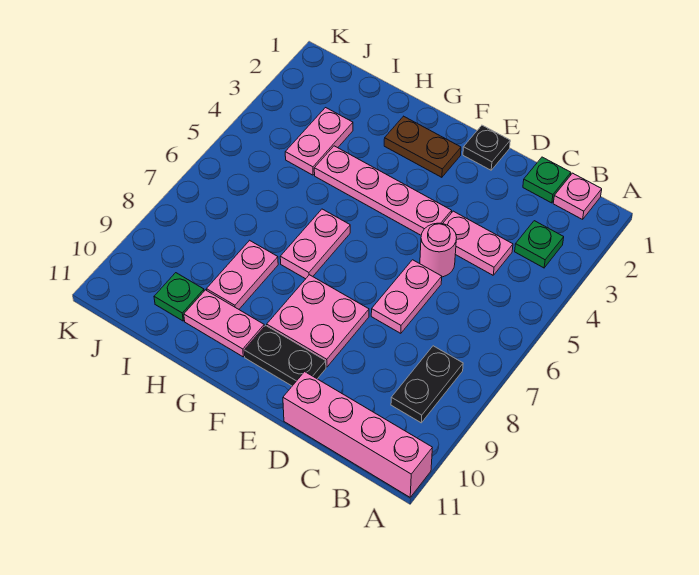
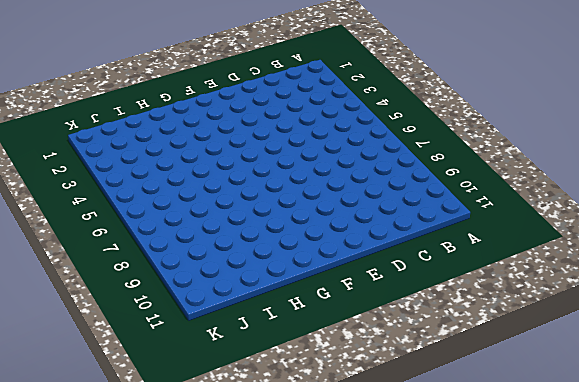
none -> pink 1x4 brick [283,372,432,497]
none -> pink 1x1 plate [553,173,602,219]
none -> green 1x1 plate [515,221,564,268]

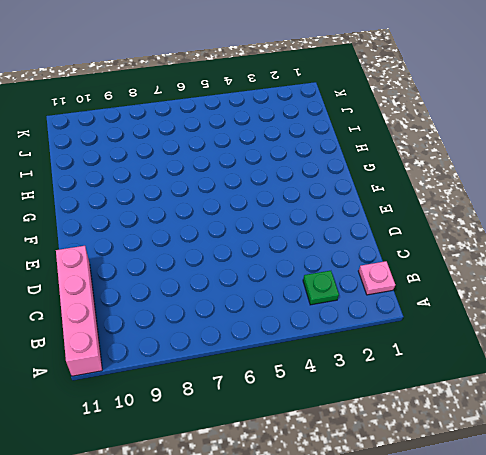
none -> black 1x2 plate [391,346,463,423]
none -> green 1x1 plate [523,157,571,203]
none -> pink 1x2 plate [443,211,513,275]

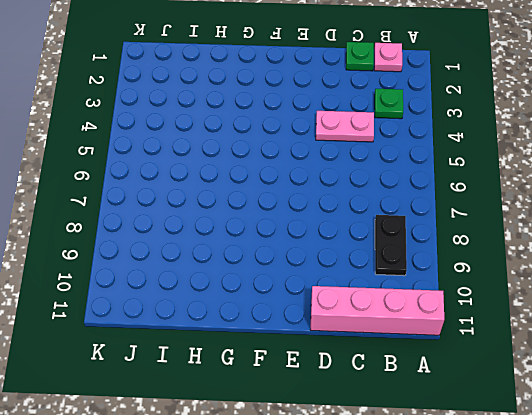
none -> pink 1x1 round brick [420,223,457,277]
none -> pink 1x2 plate [371,260,442,333]
none -> black 1x1 plate [463,125,510,170]

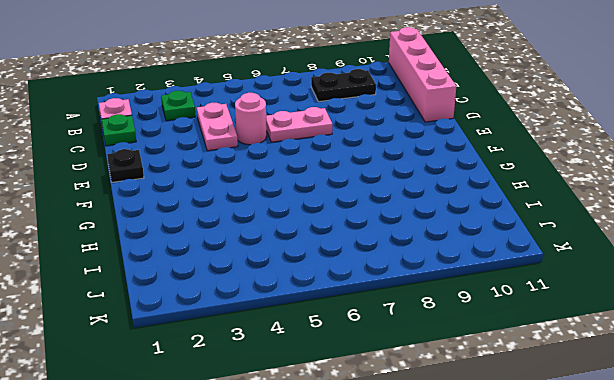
none -> pink 1x4 plate [314,146,452,235]
none -> pink 2x2 plate [267,275,369,367]
none -> black 1x2 plate [244,326,326,386]

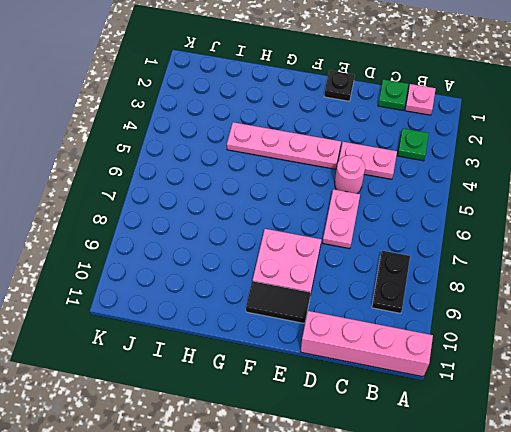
black 1x2 tile [246,281,311,324] -> black 1x2 plate [244,326,326,386]
none -> brown 1x2 plate [384,116,461,177]
none -> pink 1x2 plate [280,209,350,279]
none -> pink 1x2 plate [184,290,264,357]

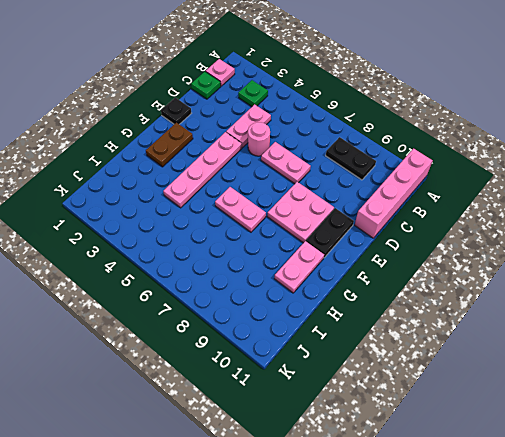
none -> pink 1x2 plate [207,240,278,309]
none -> pink 1x2 plate [285,108,353,175]
none -> green 1x1 plate [154,273,204,321]

